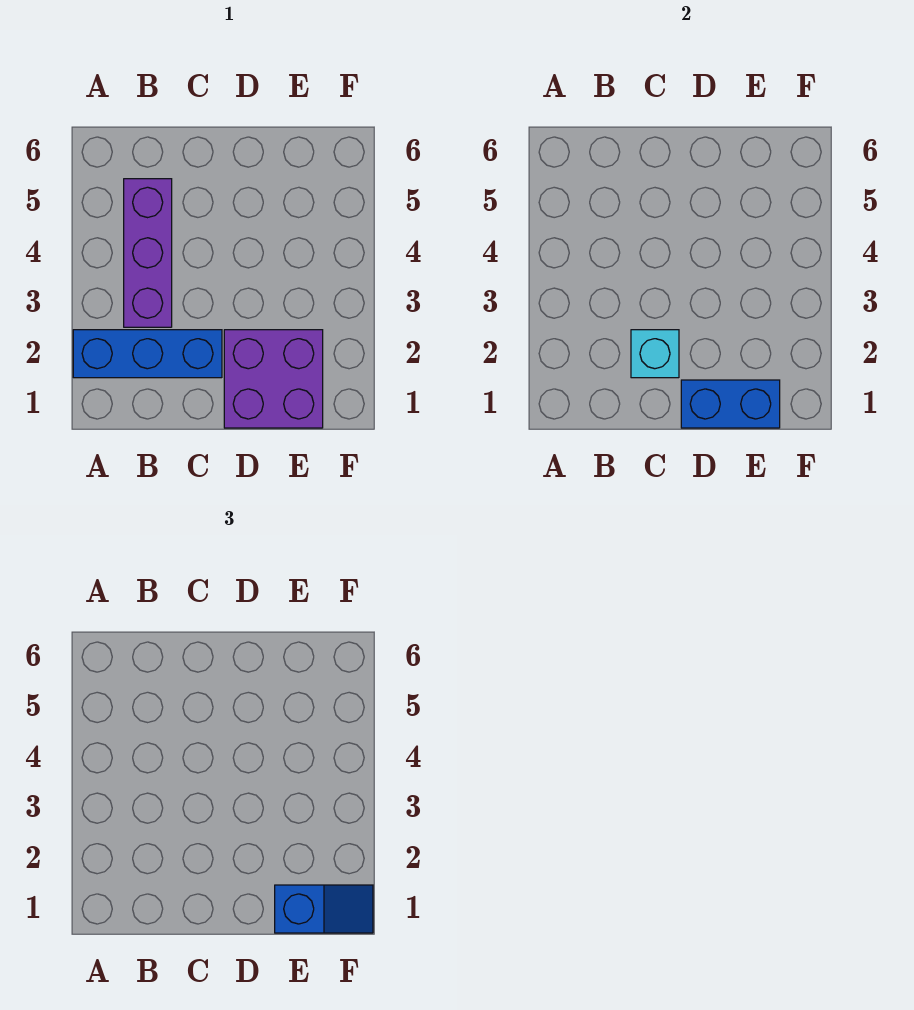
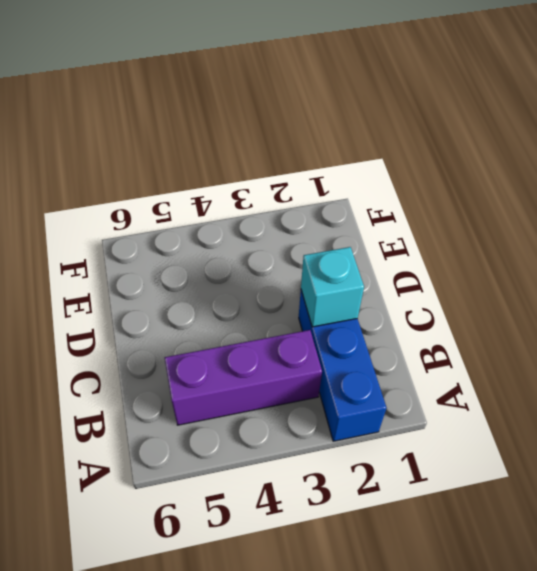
none -> purple 2x2 brick [224,330,323,428]
none -> blue 1x2 brick [681,380,780,428]

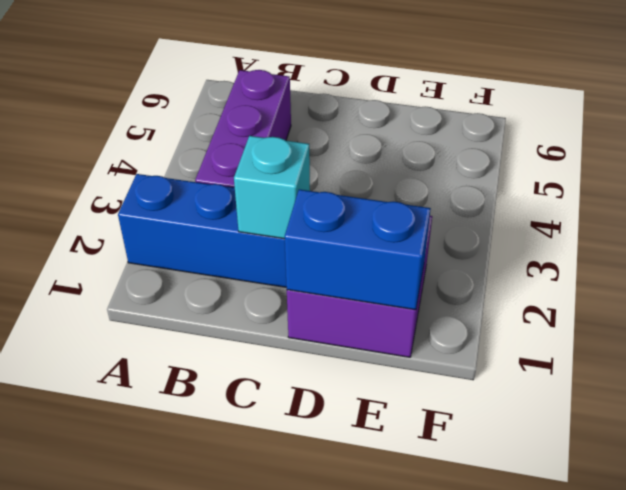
none -> blue 1x2 slope [275,885,373,933]

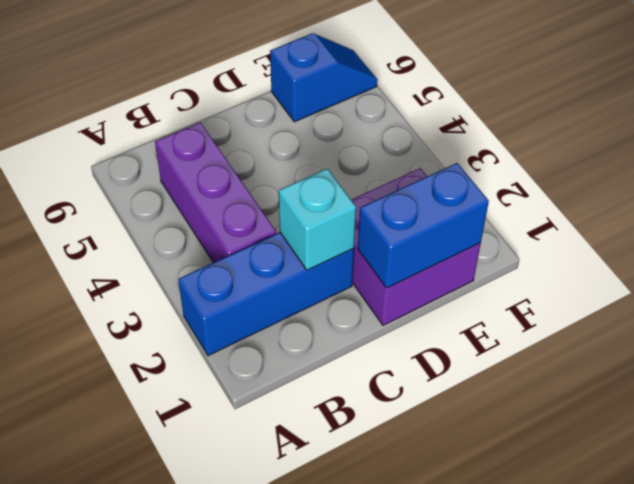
blue 1x2 slope [270,33,377,122] -> blue 1x2 slope moved to [275,885,373,933]

